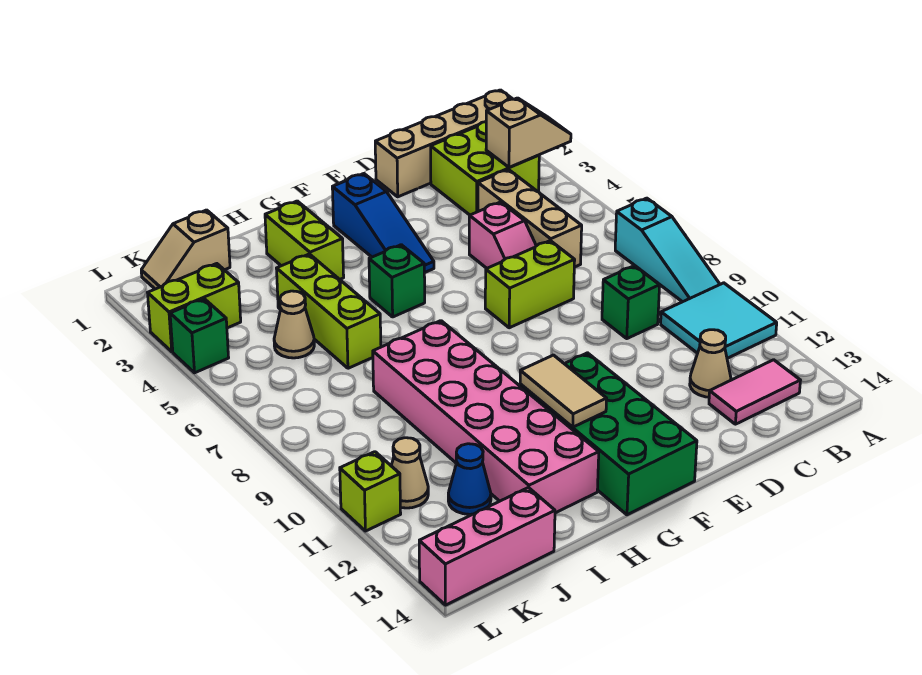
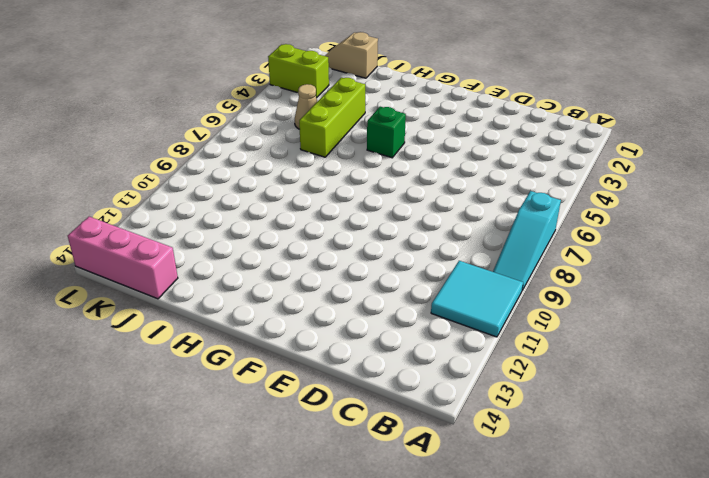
none -> tan 1x4 brick [375,90,512,197]
none -> lime 2x2 brick [431,122,539,215]
none -> pink 1x2 tile [709,360,800,424]

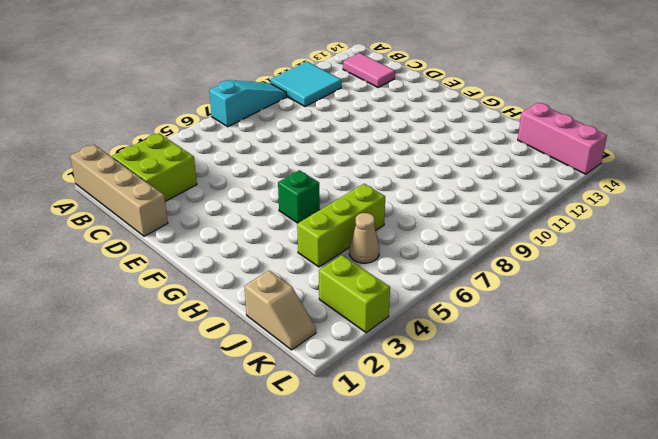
none -> tan 1x3 brick [478,170,582,267]
none -> green 1x1 brick [602,266,660,339]
none -> tan 1x1 cone [690,330,731,397]

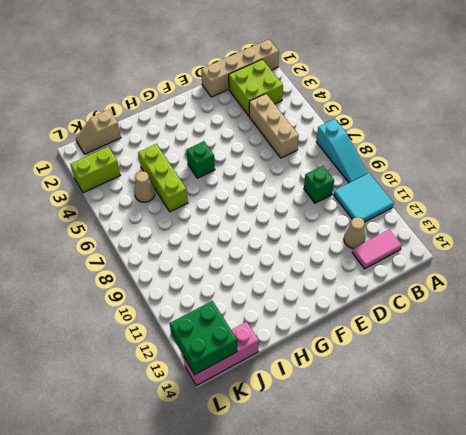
green 2x2 brick [169,301,237,374] -> none
none -> pink 1x2 slope [469,202,536,268]
none -> lime 1x2 brick [485,241,575,328]
none -> blue 1x3 slope [332,174,434,273]

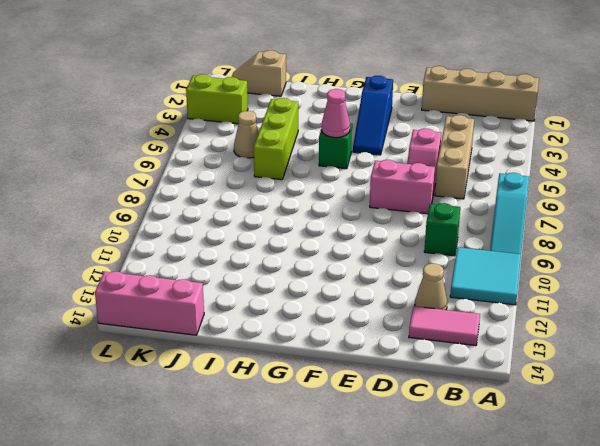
pink 1x2 brick [370,160,435,214] -> lime 1x2 brick [485,241,575,328]
pink 1x1 cone [321,89,350,138] -> none
none -> lime 2x2 brick [431,122,539,215]
none -> green 2x4 brick [520,353,697,515]
none -> lime 1x2 brick [265,201,344,279]

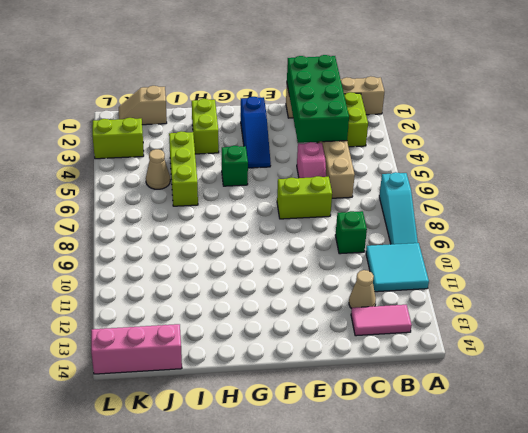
green 2x4 brick [287,55,349,143] -> green 2x4 brick moved to [520,353,697,515]
none -> pink 2x6 brick [373,321,599,513]
none -> blue 1x1 cone [448,444,491,514]
none -> tan 1x1 cone [391,438,428,508]

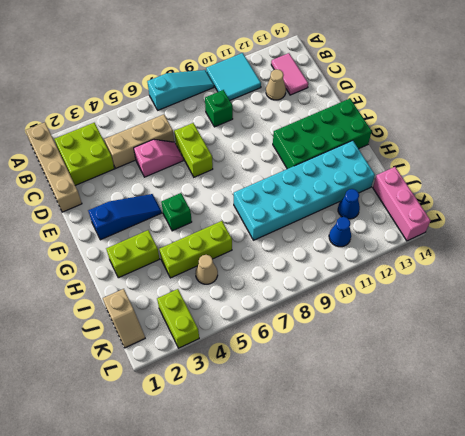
cyan 2x6 brick [234,140,375,240] -> pink 2x6 brick [373,321,599,513]
blue 1x1 cone [329,217,351,247] -> tan 1x1 cone [391,438,428,508]
none -> green 1x1 brick [170,299,229,373]
none -> lime 1x1 brick [340,452,401,531]
none -> tan 1x2 slope [486,98,571,167]

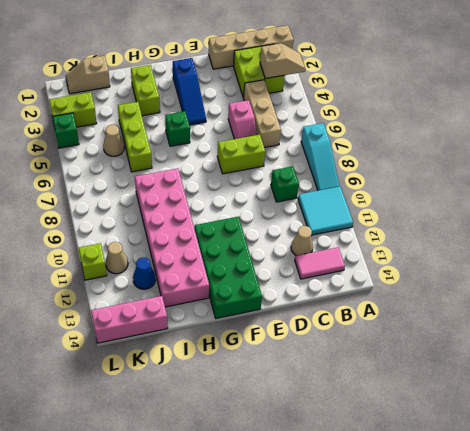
none -> tan 1x2 tile [520,355,607,427]

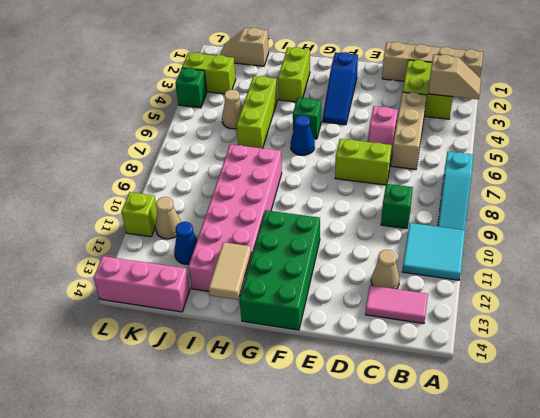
blue 1x1 cone [291,115,315,155] -> none
tan 1x2 tile [209,242,251,300] -> tan 1x2 tile moved to [520,355,607,427]

